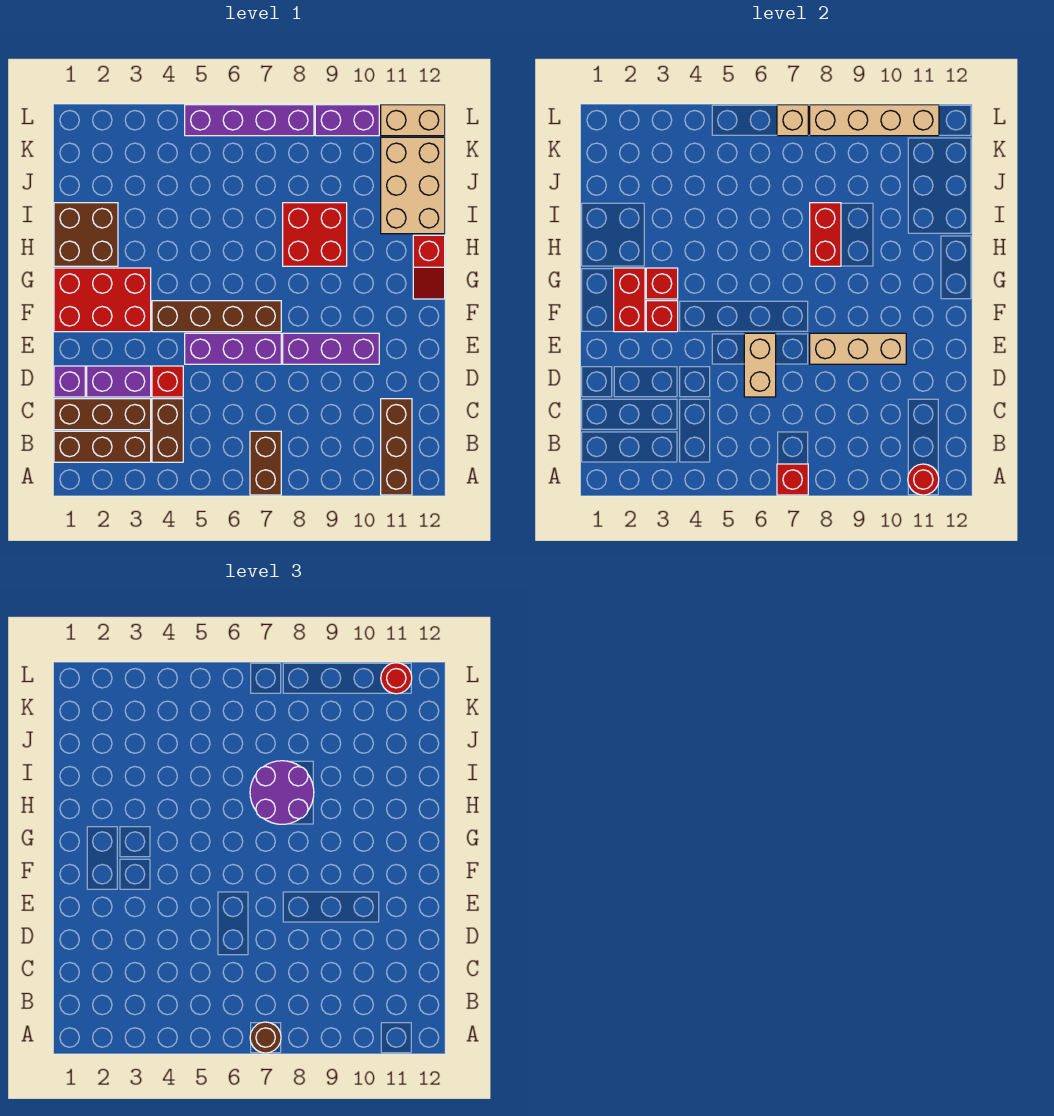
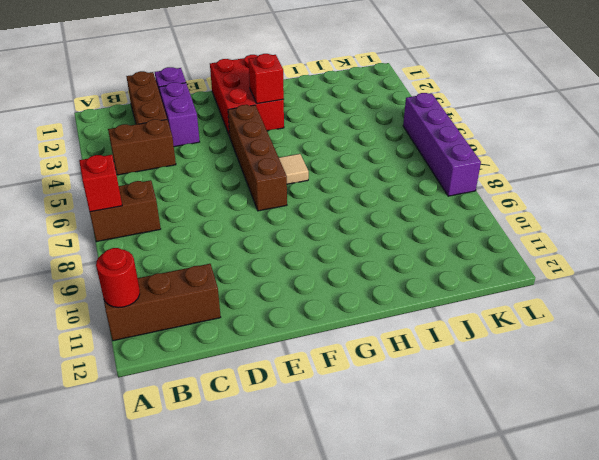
tan 1x1 tile [279,154,309,184] -> none
none -> brown 1x3 brick [54,431,151,462]
none -> red 1x1 brick [152,366,183,397]
none -> purple 1x3 brick [185,333,281,364]
none -> purple 1x3 brick [283,333,379,364]

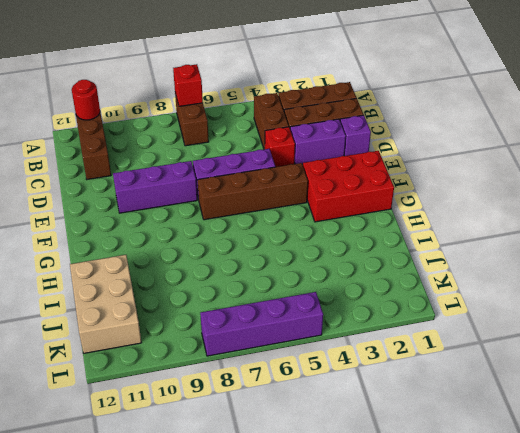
none -> red 1x2 slope [413,235,445,299]
none -> brown 2x2 brick [54,203,118,266]
none -> red 2x2 brick [283,203,347,266]
none -> purple 1x2 brick [315,105,379,136]

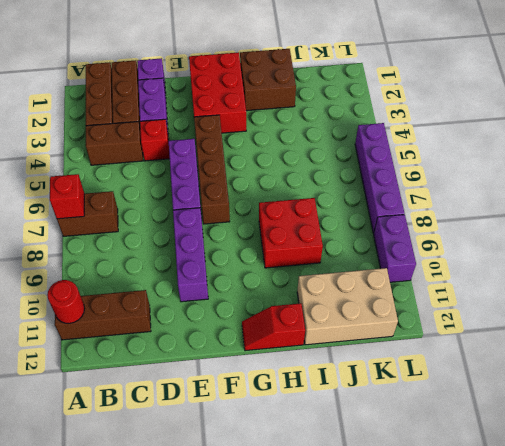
none -> tan 1x2 brick [381,105,445,136]
none -> tan 1x2 brick [744,333,776,397]
none -> tan 1x3 brick [810,333,906,364]
none -> red 1x2 brick [614,268,645,332]

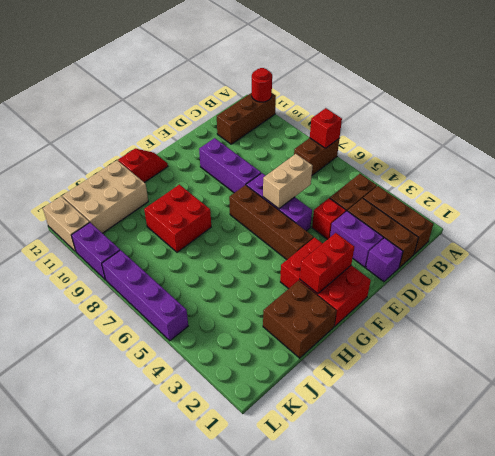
none -> tan 1x3 brick [810,333,906,364]
none -> red 1x1 brick [646,301,678,332]
none -> red 1x1 brick [646,268,678,299]
none -> red 1x2 brick [810,203,841,266]

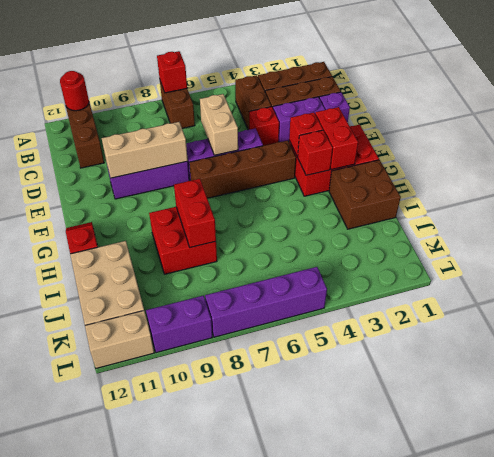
none -> tan 1x1 brick [777,105,808,136]
none -> tan 1x4 brick [810,105,939,136]
none -> brown 1x1 round brick [250,1022,281,1053]
none -> purple 2x2 round brick [250,761,314,824]

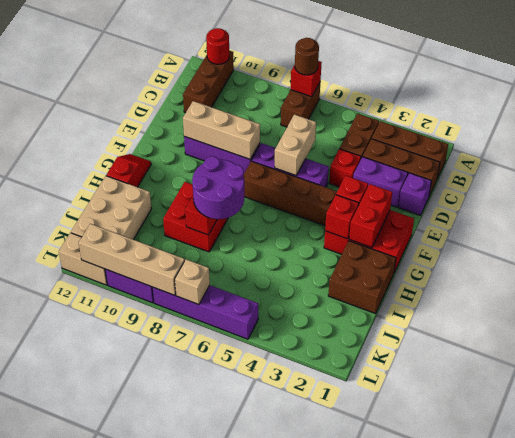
none -> red 1x1 round brick [381,663,412,694]

